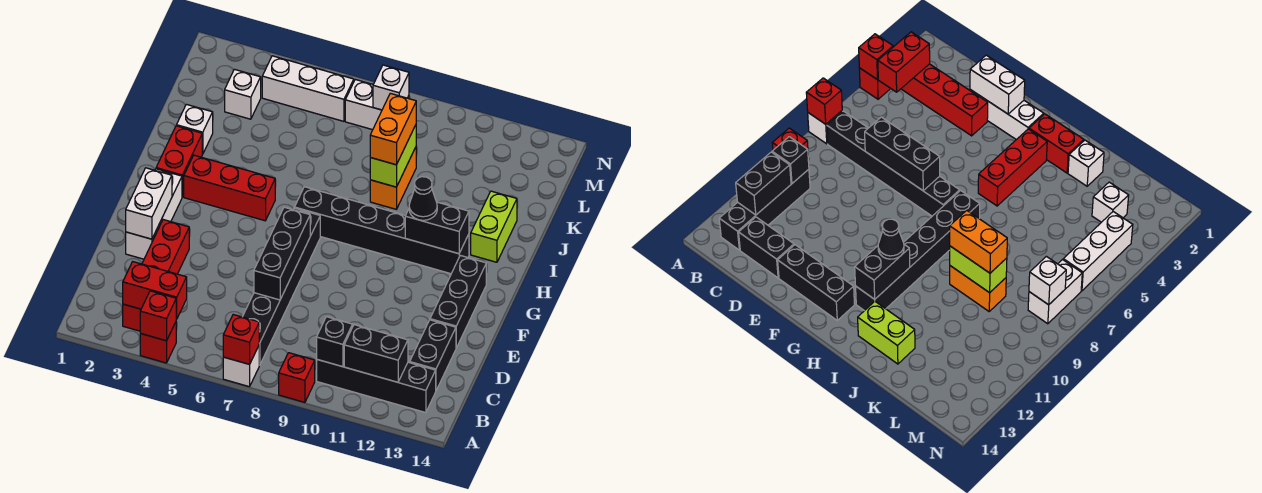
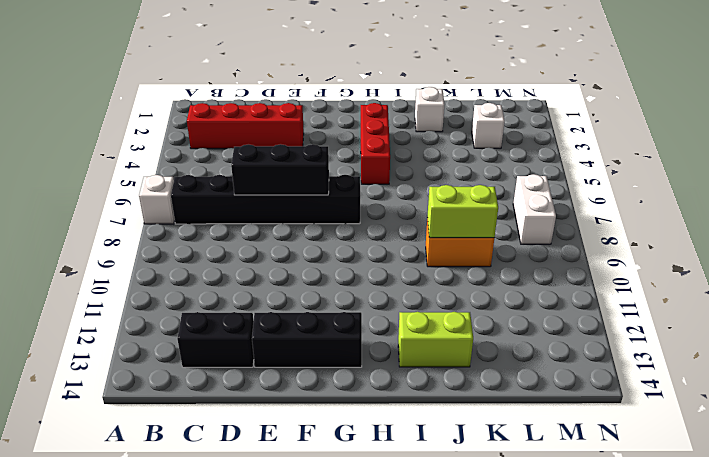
none -> red 1x1 brick [140,322,176,363]
none -> red 1x1 brick [279,353,315,402]
none -> black 1x4 brick [317,360,436,413]
none -> white 1x3 brick [126,169,182,259]

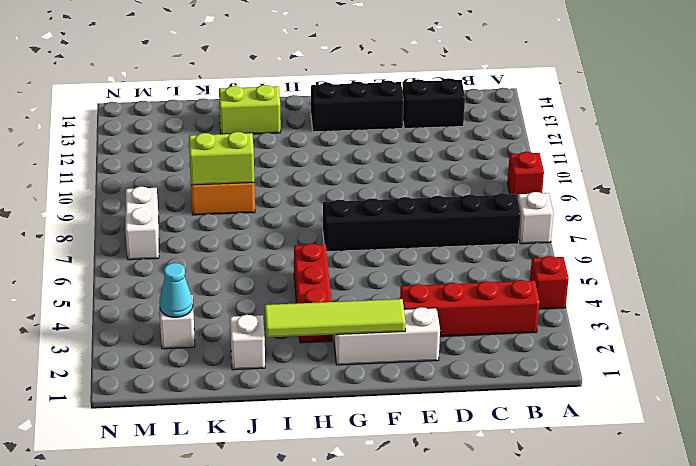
lime 1x4 tile [265,299,406,337] -> white 1x2 brick [126,168,172,239]
cyan 1x1 cone [159,263,193,317] -> none
none -> black 1x4 brick [317,360,436,413]
none -> red 1x2 brick [156,126,202,197]
none -> black 1x6 brick [295,187,469,274]
none -> white 1x3 brick [262,56,354,121]

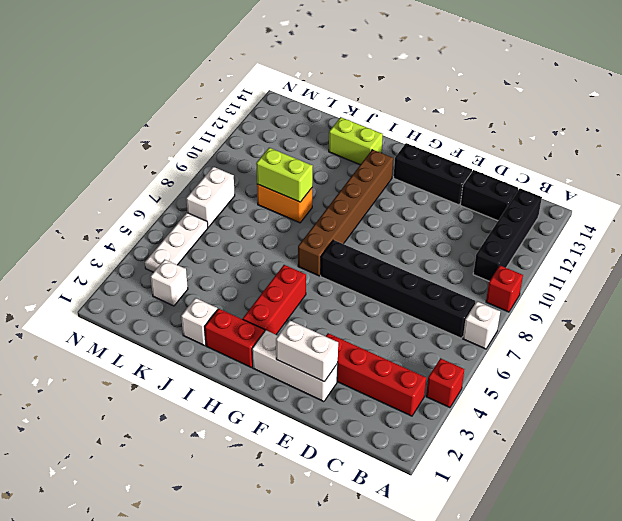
brown 1x6 brick [298,150,393,276] -> black 1x6 brick [295,187,469,274]
white 1x3 plate [145,213,208,272] -> white 1x3 brick [262,56,354,121]
none -> red 1x1 brick [140,291,176,341]
none -> red 1x1 brick [223,315,259,364]
none -> red 1x2 brick [123,262,187,319]
none -> black 1x1 brick [317,317,353,367]

